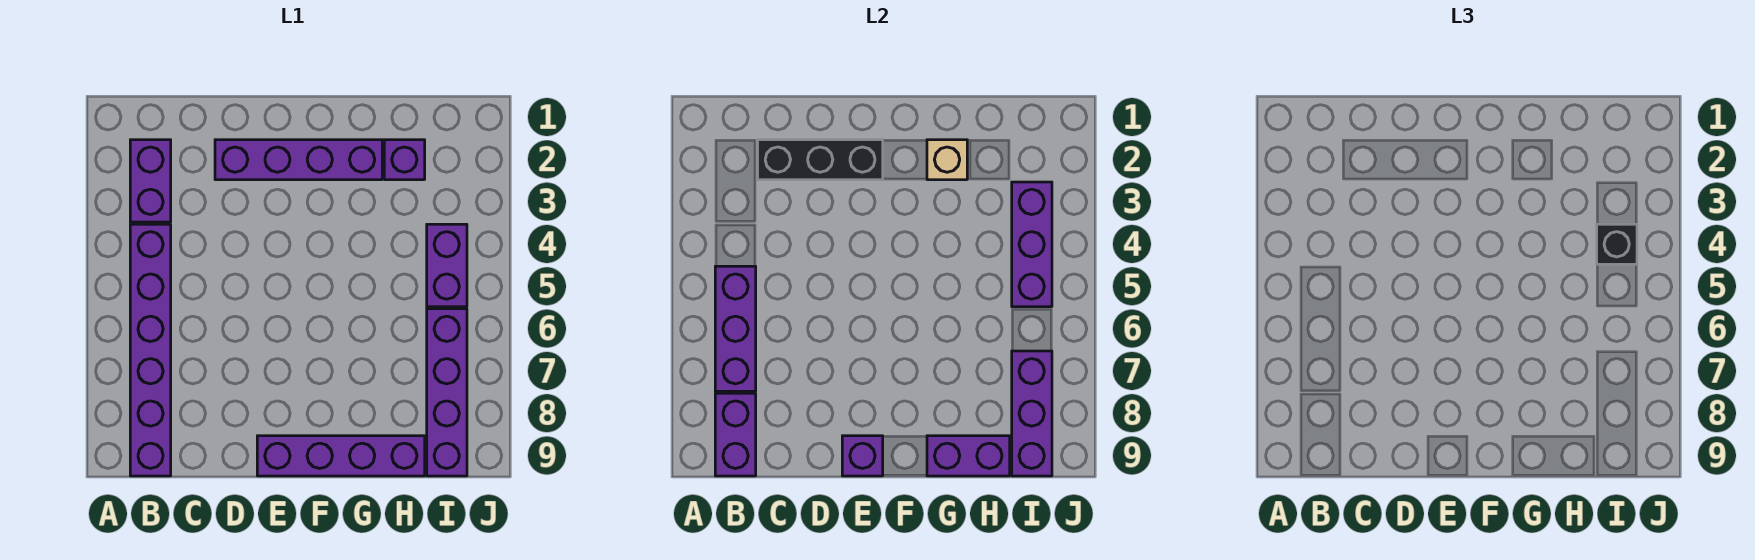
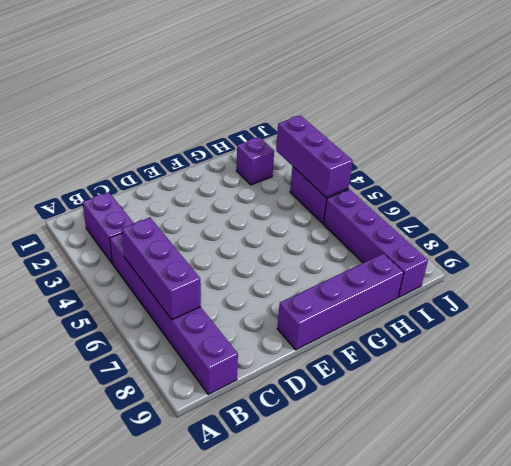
none -> purple 1x4 brick [215,140,382,180]
none -> purple 1x2 brick [715,393,756,476]
none -> black 1x3 brick [758,140,883,180]

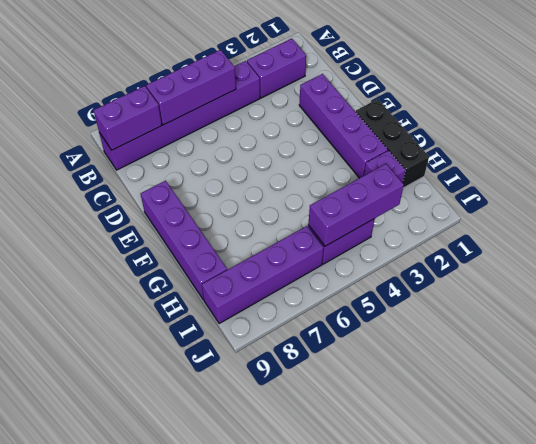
black 1x3 brick [356,99,429,188] -> black 1x3 brick moved to [758,140,883,180]
none -> purple 1x1 brick [842,436,883,476]
none -> tan 1x1 brick [927,140,967,180]
none -> purple 1x2 brick [927,436,1010,476]

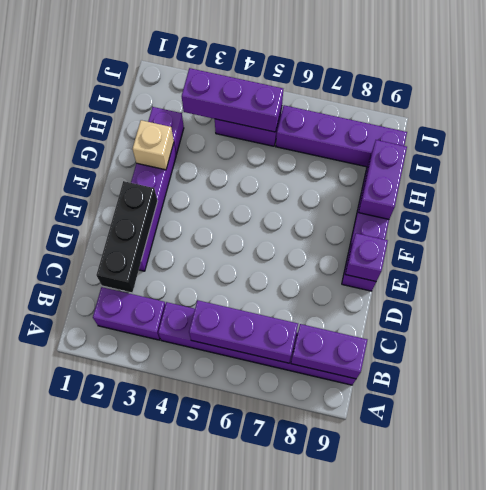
none -> purple 1x3 brick [1012,351,1052,476]
none -> black 1x1 brick [1597,224,1637,264]

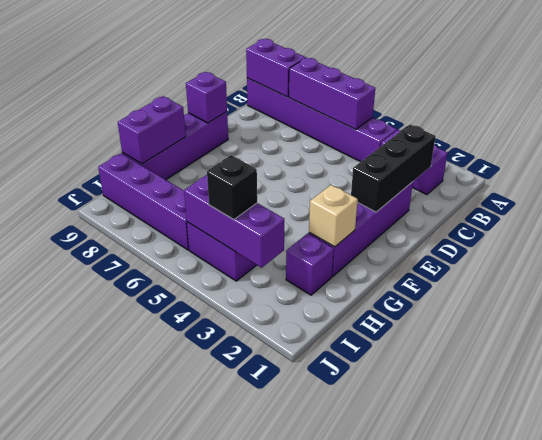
none -> purple 1x3 brick [1012,351,1052,476]

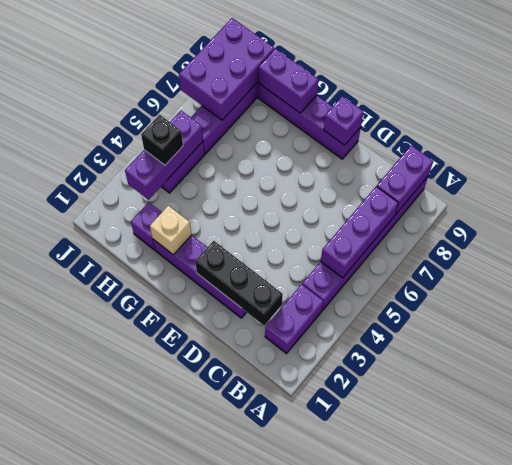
purple 2x3 brick [179,18,274,120] -> purple 1x3 brick [1012,351,1052,476]

